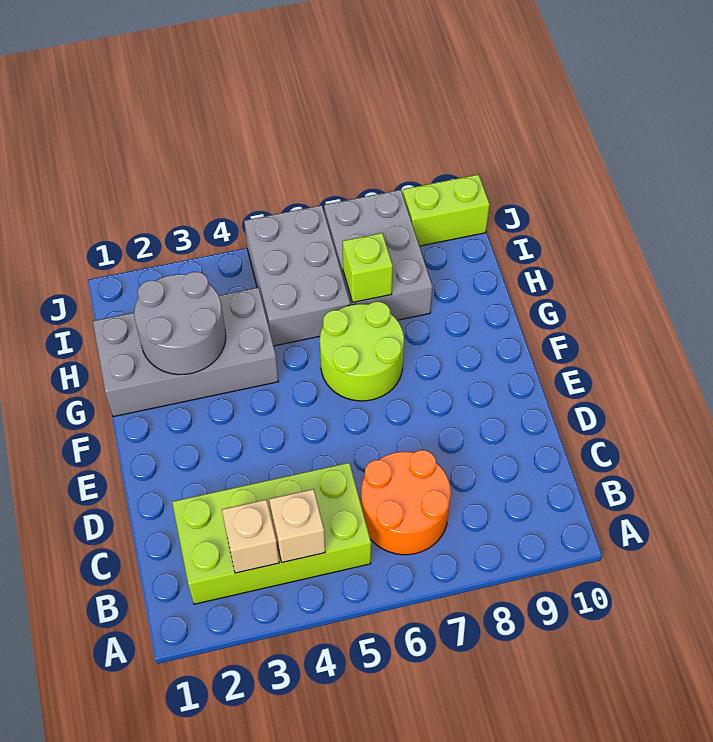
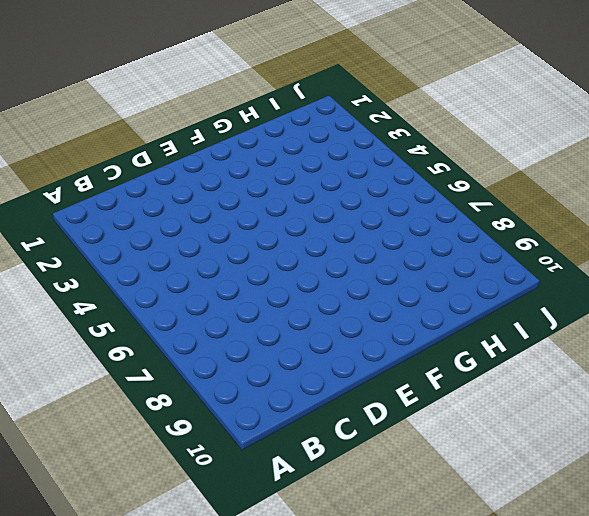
none -> lime 2x4 brick [172,463,371,604]
none -> orange 2x2 round brick [361,450,451,555]

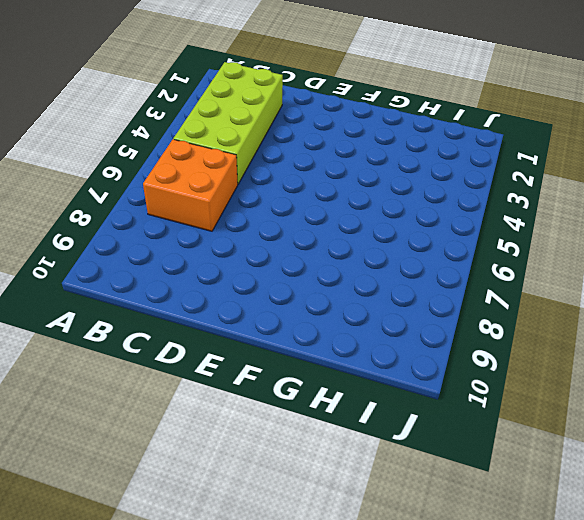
orange 2x2 brick [143,140,238,231] -> orange 2x2 round brick [361,450,451,555]
none -> lime 2x2 round brick [320,302,404,401]
none -> grey 2x4 brick [93,287,279,417]

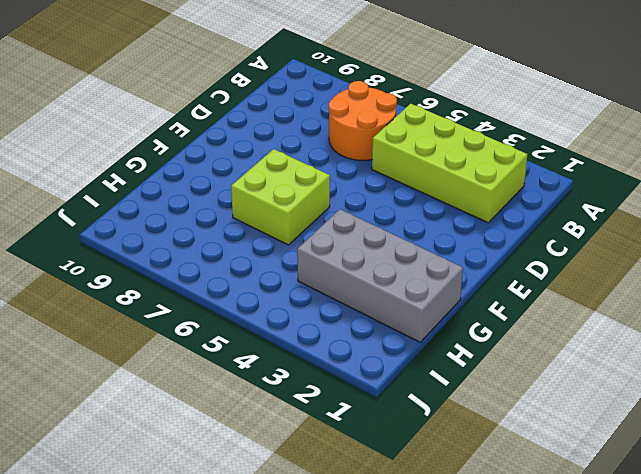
lime 2x2 brick [231,149,330,245] -> lime 2x2 round brick [320,302,404,401]
none -> grey 2x3 brick [244,205,350,346]
none -> grey 2x3 brick [324,190,433,320]

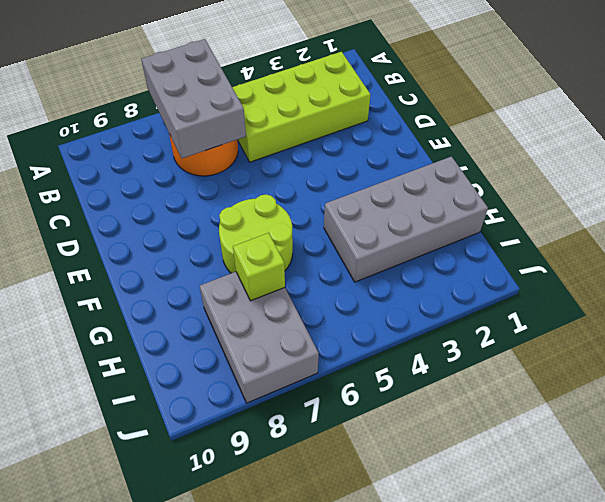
grey 2x3 brick [141,39,246,158] -> grey 2x3 brick moved to [244,205,350,346]
none -> lime 1x2 brick [403,174,490,246]
none -> tan 1x1 brick [222,499,279,573]

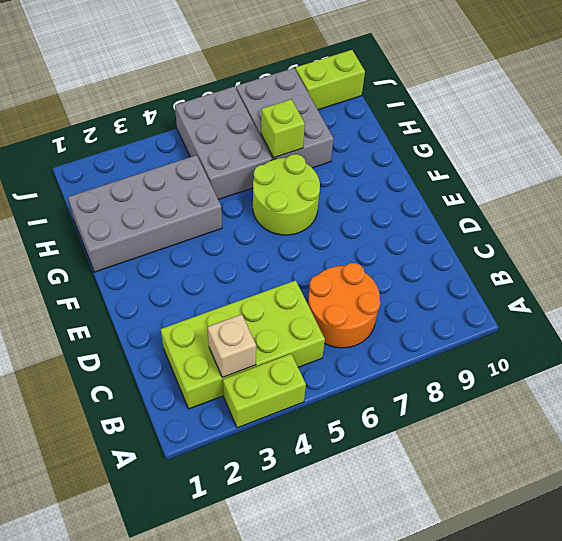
lime 1x2 brick [223,354,306,428] -> none
none -> tan 1x1 brick [269,489,325,562]
none -> grey 2x2 round brick [134,272,226,375]

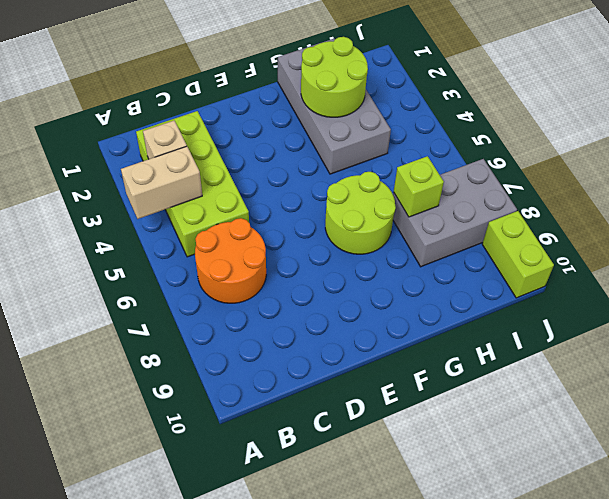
tan 1x2 brick [121,146,202,219] -> tan 1x1 brick [269,489,325,562]
lime 2x2 round brick [301,37,368,117] -> grey 2x2 round brick [134,272,226,375]
none -> grey 2x3 brick [244,205,350,346]

